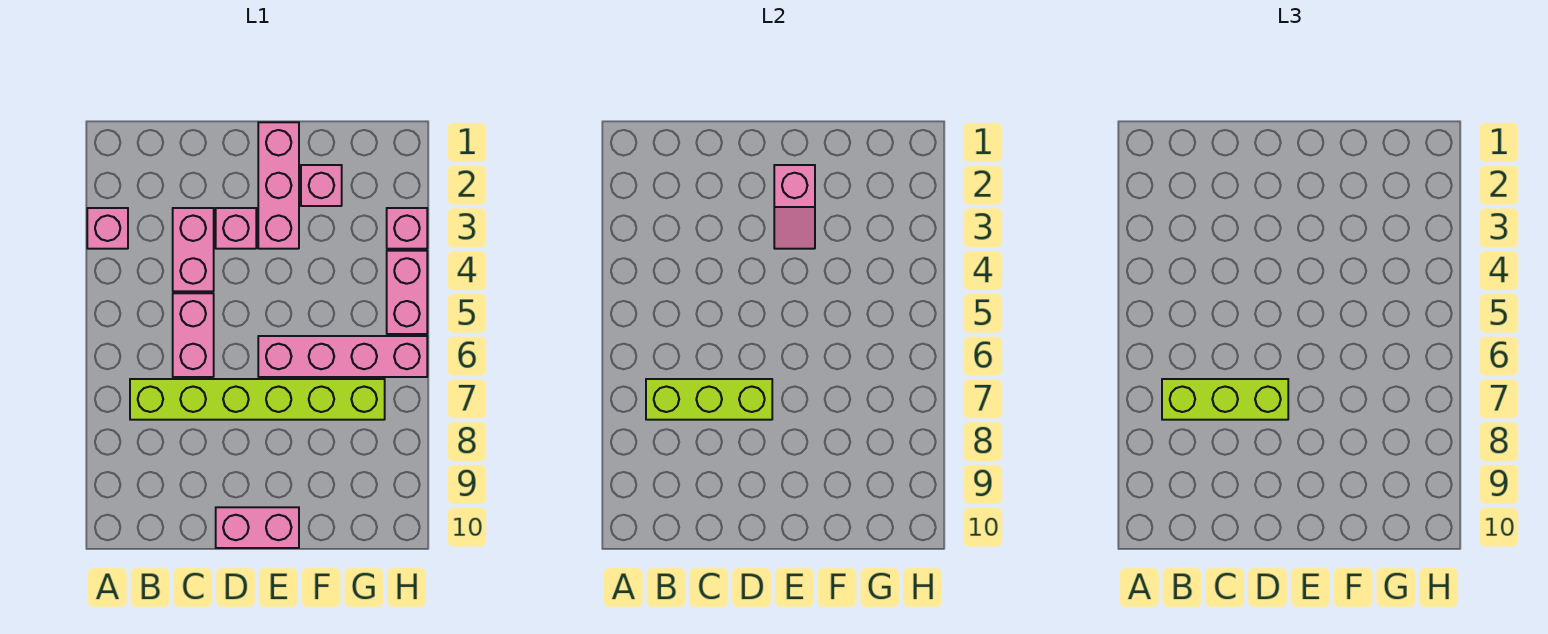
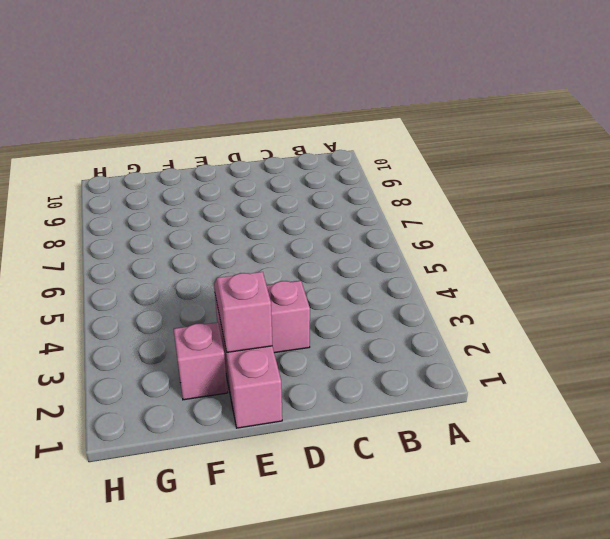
none -> pink 1x1 brick [87,208,128,249]
none -> lime 1x6 brick [130,379,385,420]
none -> pink 1x2 brick [173,208,214,291]

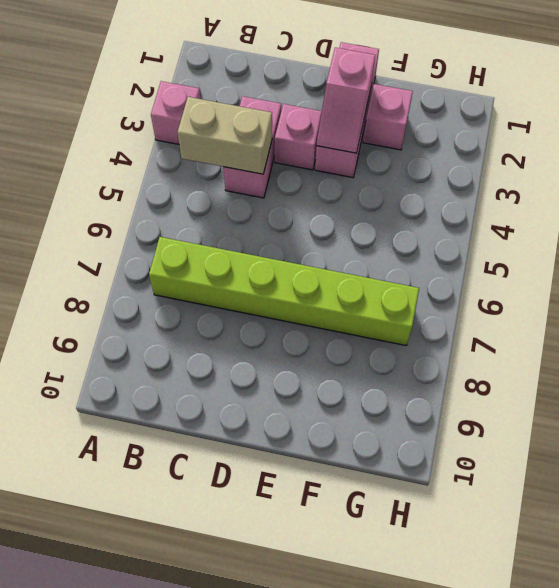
tan 1x2 brick [177,97,272,174] -> none
none -> pink 1x2 brick [173,293,214,377]
none -> pink 1x2 brick [216,507,299,548]
none -> pink 1x4 brick [258,336,427,377]

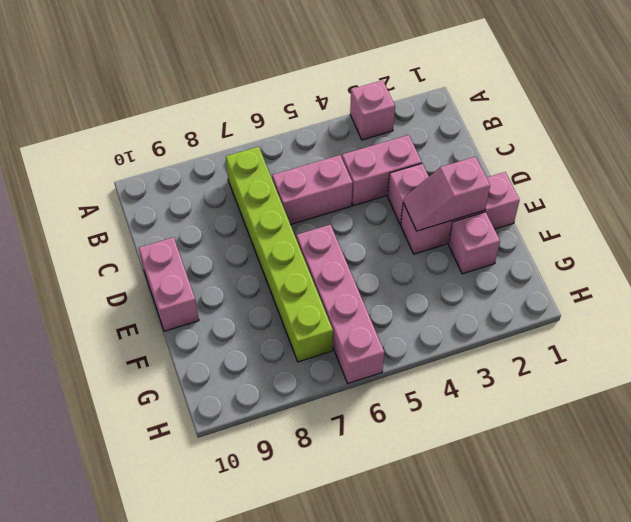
none -> pink 1x1 brick [387,208,427,249]
none -> pink 1x2 brick [387,251,427,334]
none -> lime 1x3 brick [646,379,772,420]

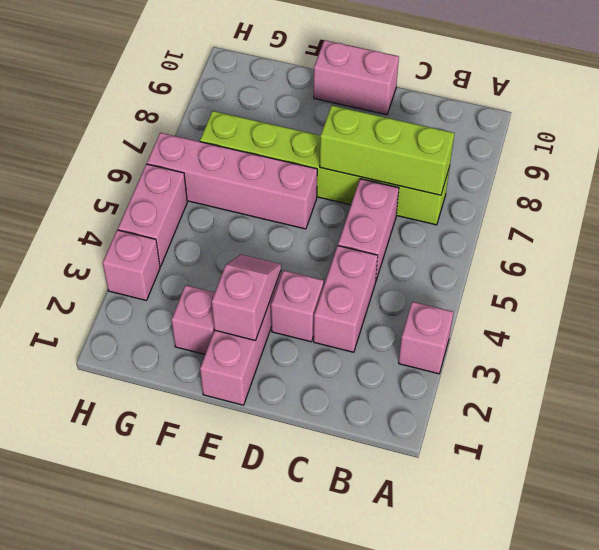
none -> lime 1x3 brick [1162,379,1288,420]

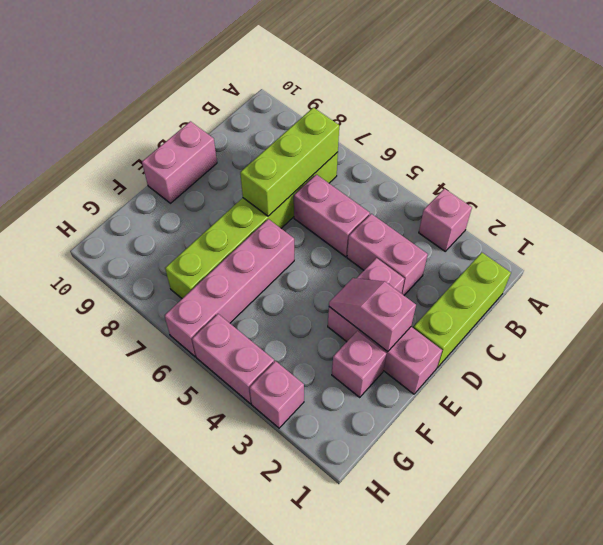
lime 1x3 brick [413,252,511,368] -> lime 1x3 brick moved to [1162,379,1288,420]

